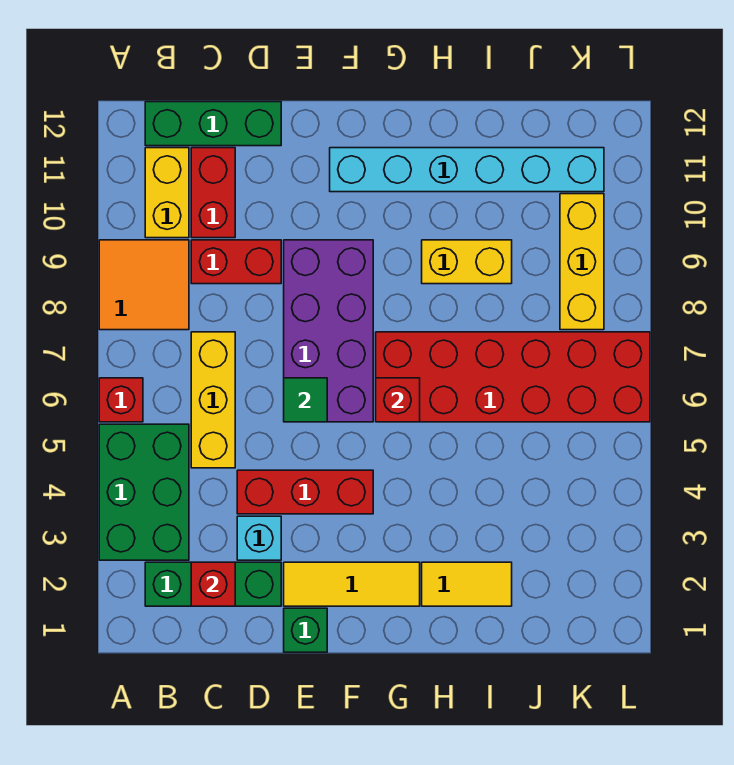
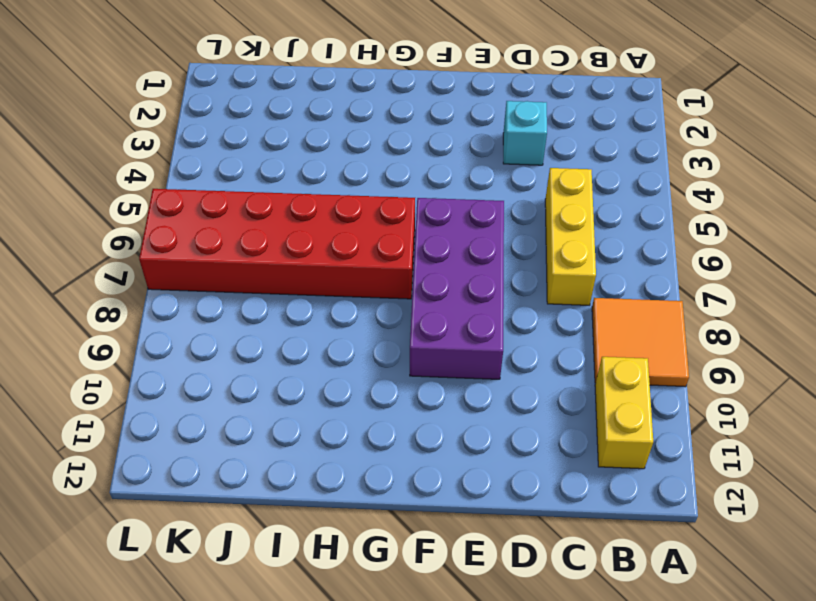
none -> green 2x3 brick [99,424,189,560]
none -> red 1x1 brick [99,378,143,422]
none -> green 1x3 brick [145,562,281,606]

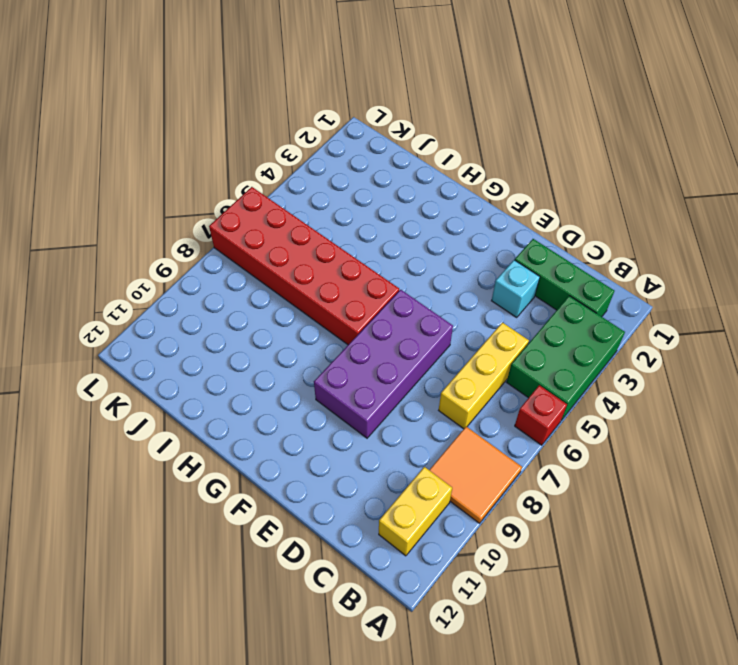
none -> green 1x3 brick [145,102,281,146]
none -> red 1x2 brick [191,240,281,284]
none -> red 1x2 brick [191,148,235,238]

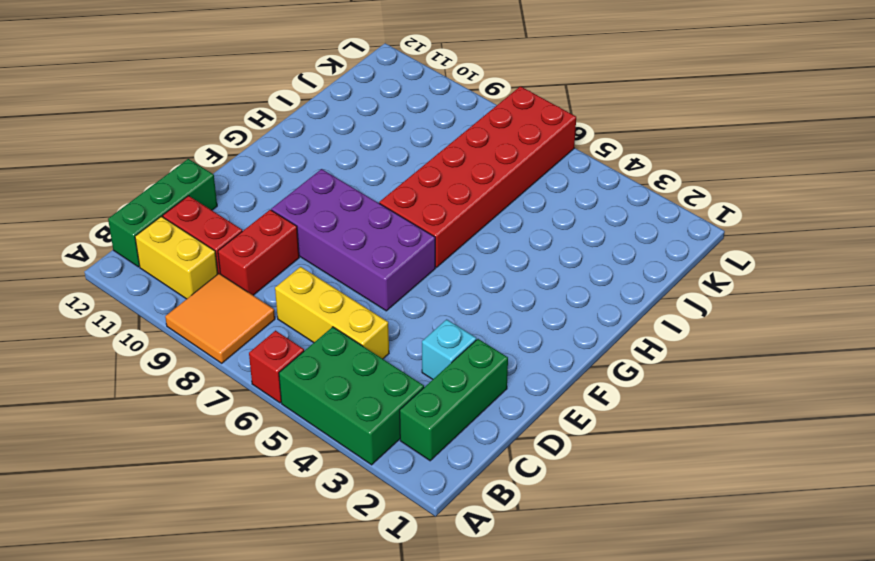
none -> red 1x3 brick [237,470,373,514]
none -> green 1x1 brick [284,608,327,652]
none -> yellow 1x3 tile [284,562,420,606]

